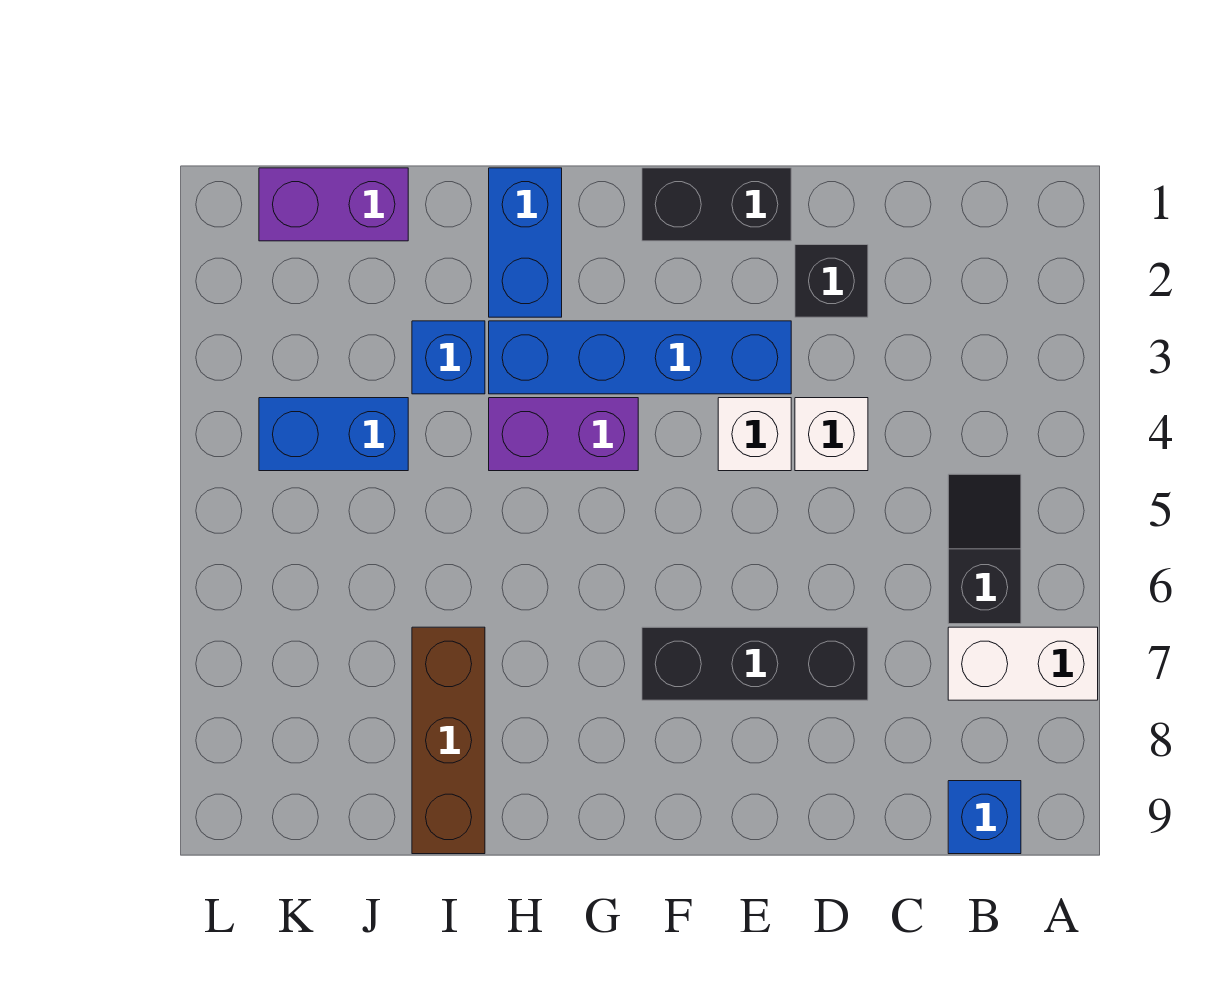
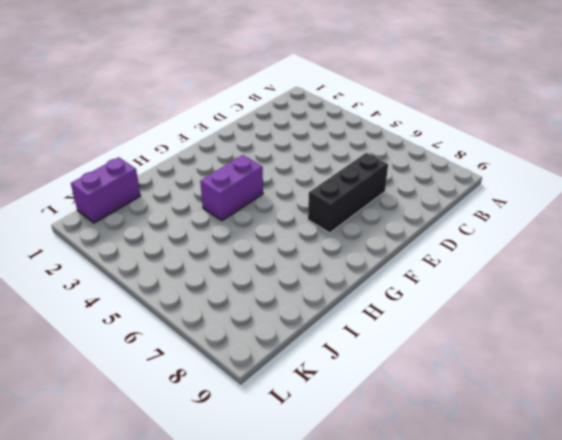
none -> white 1x2 brick [948,627,1098,700]
none -> black 1x2 slope [948,474,1021,624]
none -> blue 1x1 brick [948,781,1021,854]

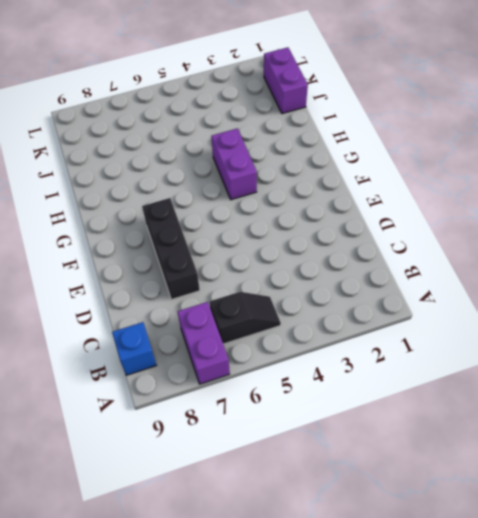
purple 1x2 brick [178,302,230,384] -> white 1x2 brick [948,627,1098,700]
none -> black 1x1 brick [795,245,868,317]
none -> white 1x1 brick [795,398,868,471]
none -> black 1x2 brick [642,168,791,241]

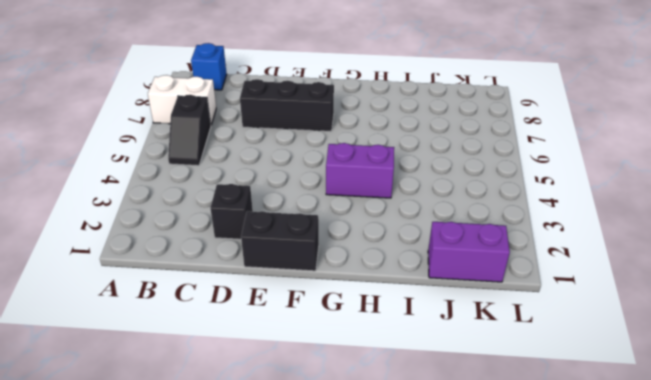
none -> white 1x1 brick [795,398,868,471]
none -> blue 1x4 brick [489,321,791,394]
none -> white 1x1 brick [718,398,791,471]

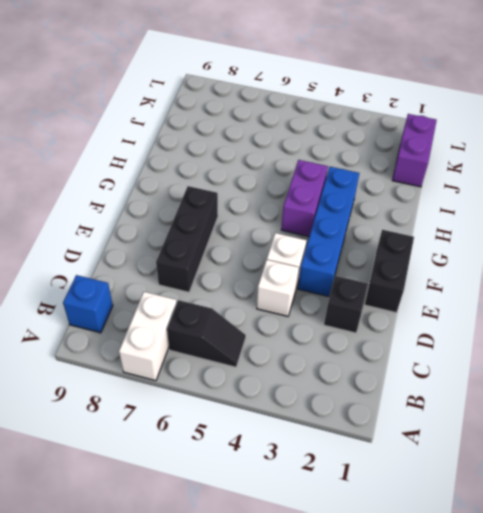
none -> blue 1x2 brick [489,168,562,317]
none -> blue 1x1 brick [412,321,485,394]
none -> brown 1x3 brick [412,627,485,854]

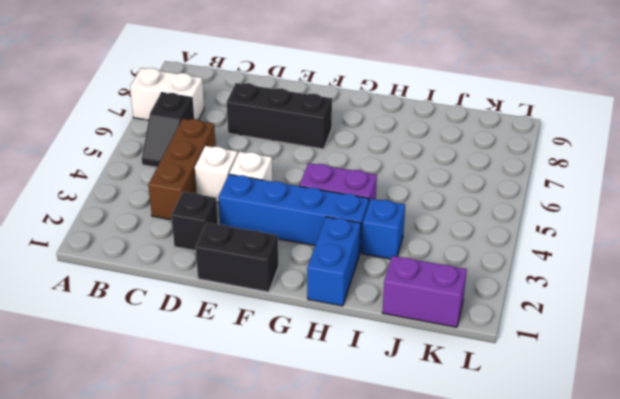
brown 1x3 brick [148,119,216,220] -> brown 1x3 brick moved to [412,627,485,854]
none -> blue 1x1 brick [948,781,1021,854]
none -> blue 1x2 brick [259,398,408,471]

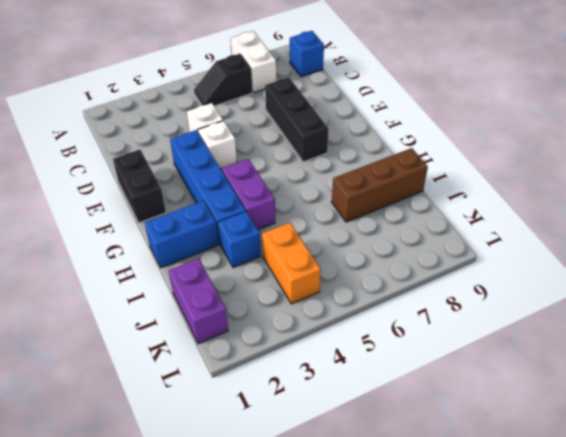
orange 1x2 brick [262,223,321,304] -> blue 1x2 brick [259,398,408,471]
none -> black 1x1 brick [795,245,868,317]

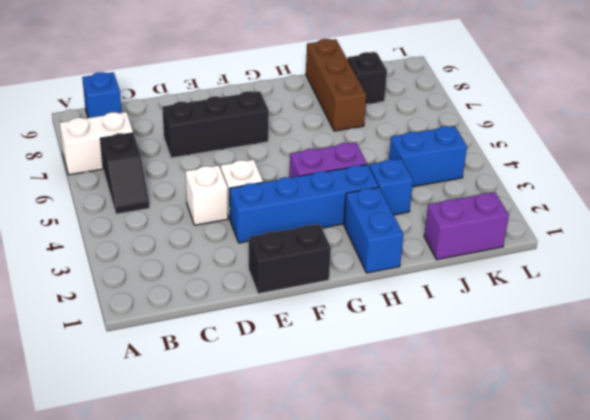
black 1x1 brick [347,52,387,105] -> black 1x1 brick moved to [795,245,868,317]

